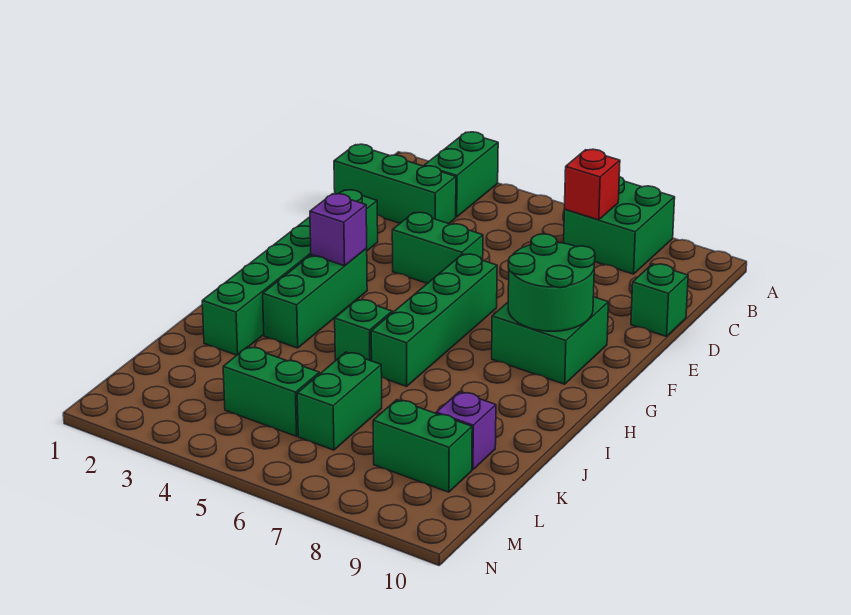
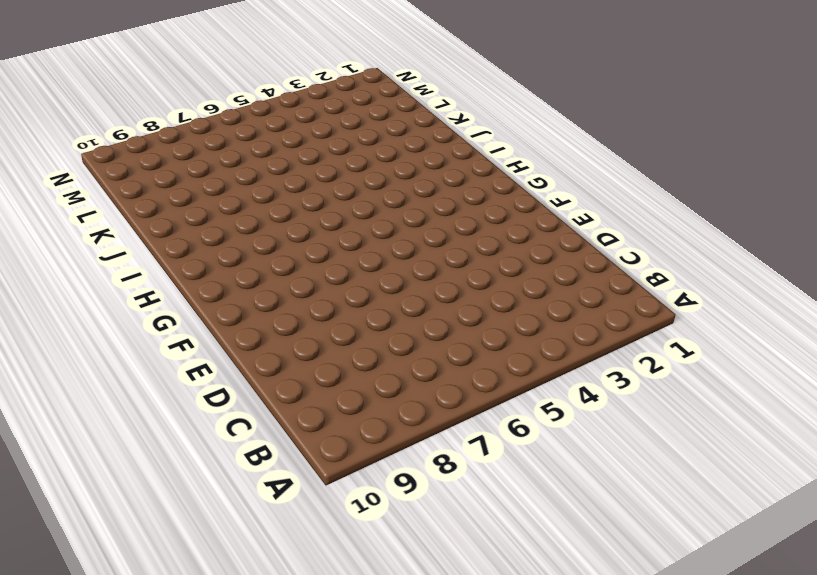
none -> green 1x2 brick [424,132,498,217]
none -> green 2x2 brick [564,177,675,274]
none -> green 1x3 brick [334,144,456,224]

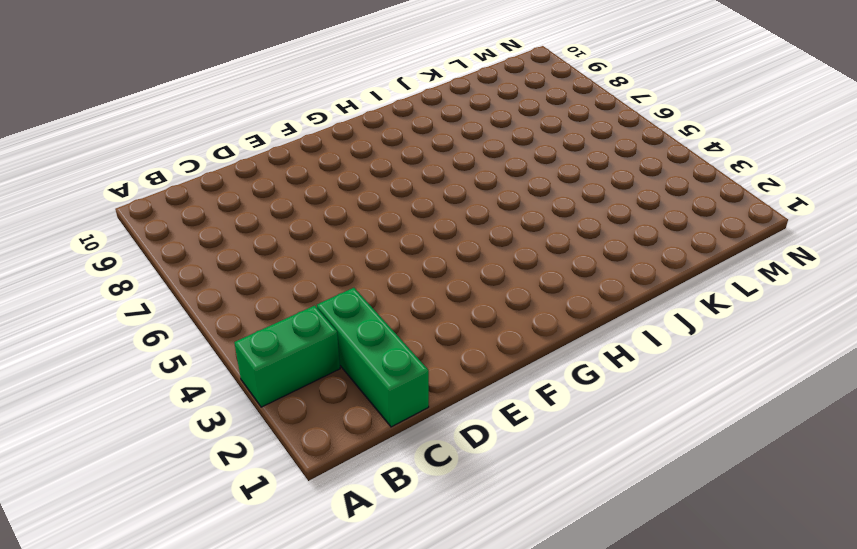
none -> green 2x2 brick [564,177,675,274]
none -> green 1x1 brick [631,264,688,337]
none -> green 1x6 brick [202,190,378,355]

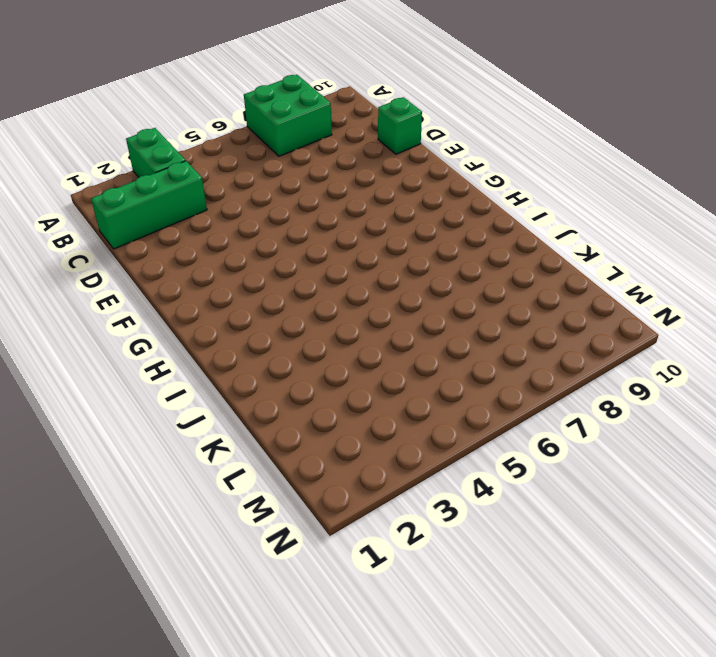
none -> green 1x6 brick [202,190,378,355]
none -> green 1x2 brick [392,212,483,283]
none -> green 1x4 brick [371,254,497,386]

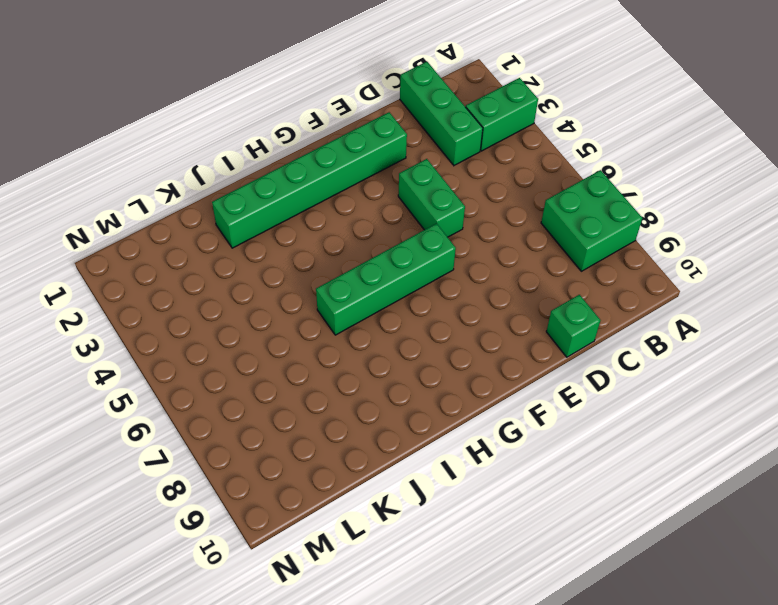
none -> green 2x2 brick [492,297,609,384]
none -> green 1x3 brick [263,248,367,348]
none -> green 1x1 brick [335,299,392,361]

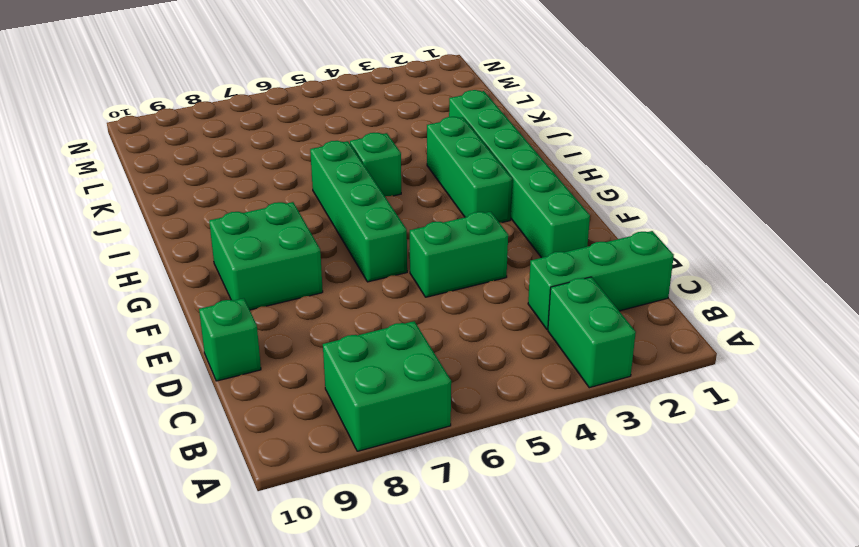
none -> green 1x2 brick [297,352,382,450]
none -> purple 1x1 brick [436,392,496,470]
none -> green 1x2 brick [223,347,319,436]

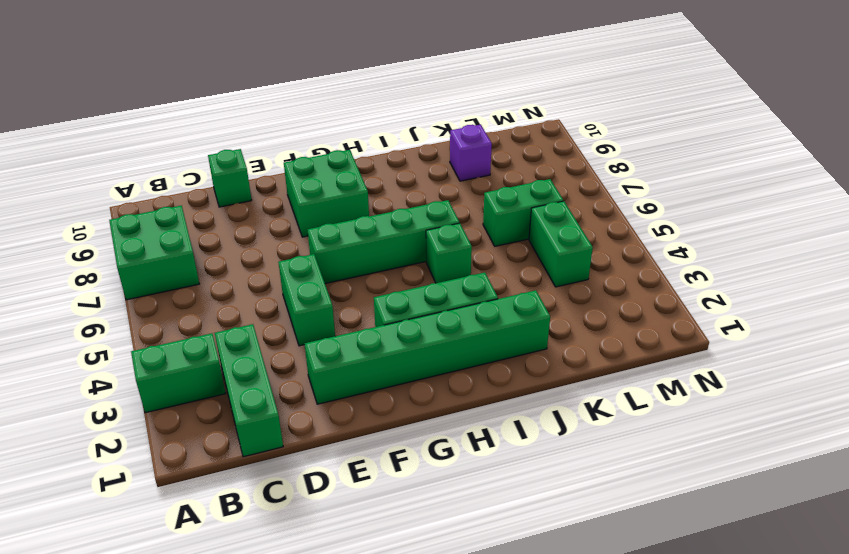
none -> green 1x2 brick [373,400,472,492]
none -> red 1x1 brick [565,149,620,220]
none -> green 2x2 round brick [508,234,595,331]

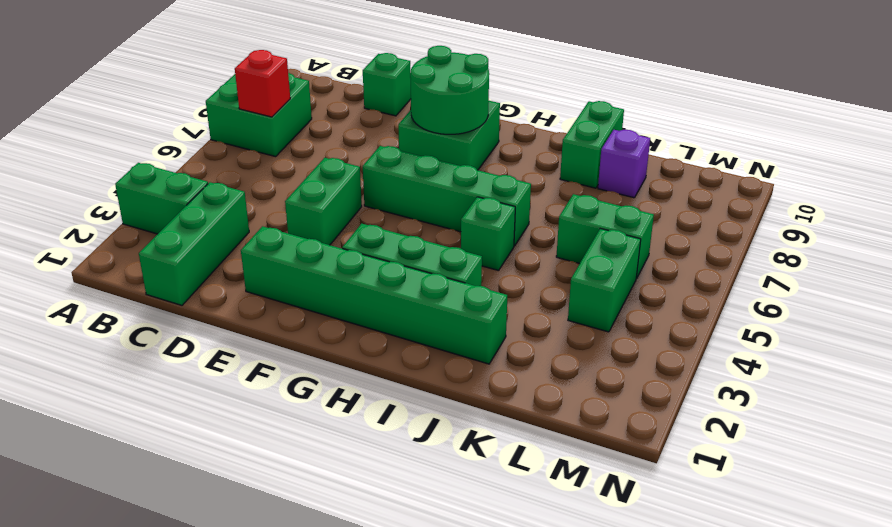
green 1x2 brick [560,101,624,188] -> green 1x2 brick moved to [373,400,472,492]
none -> purple 1x1 brick [310,194,367,266]

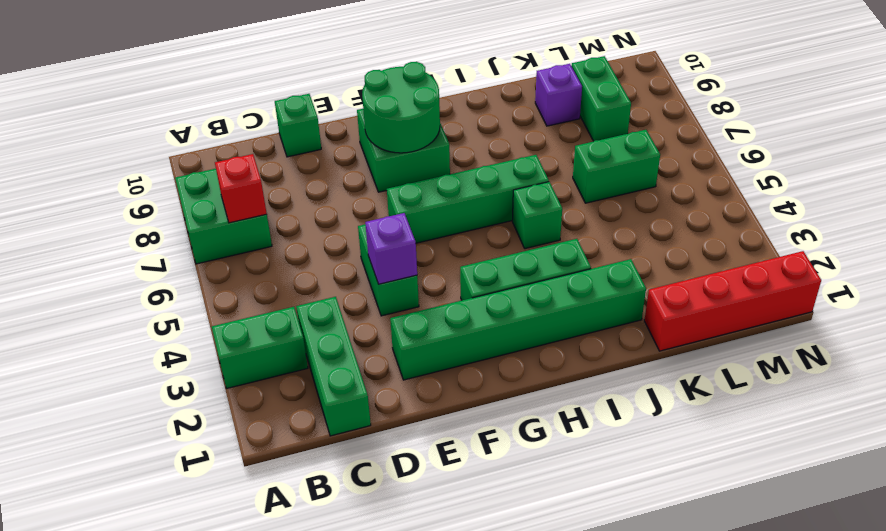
purple 1x1 brick [365,213,417,284] -> purple 1x1 brick moved to [310,194,367,266]
red 1x4 brick [644,251,821,351] -> none
none -> green 1x2 brick [223,347,319,436]

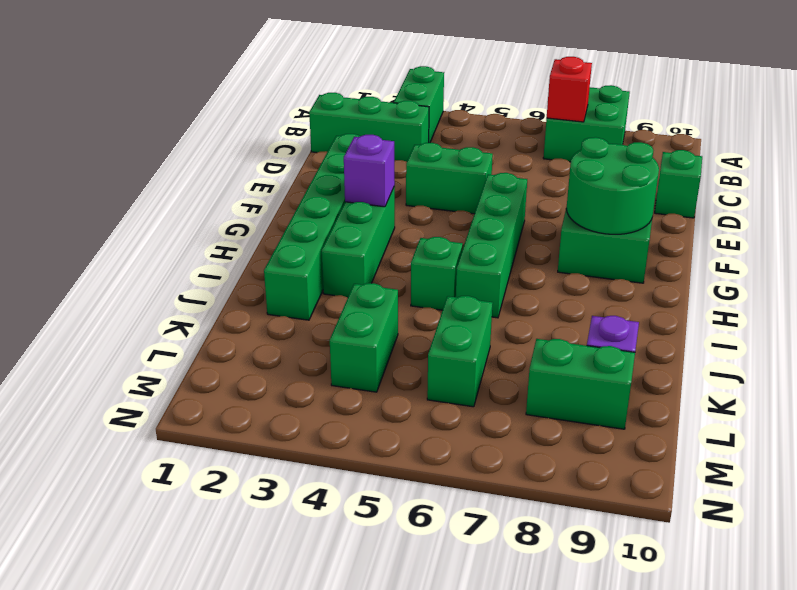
green 1x2 brick [330,283,398,392] -> green 1x2 brick turned to [223,347,319,436]

